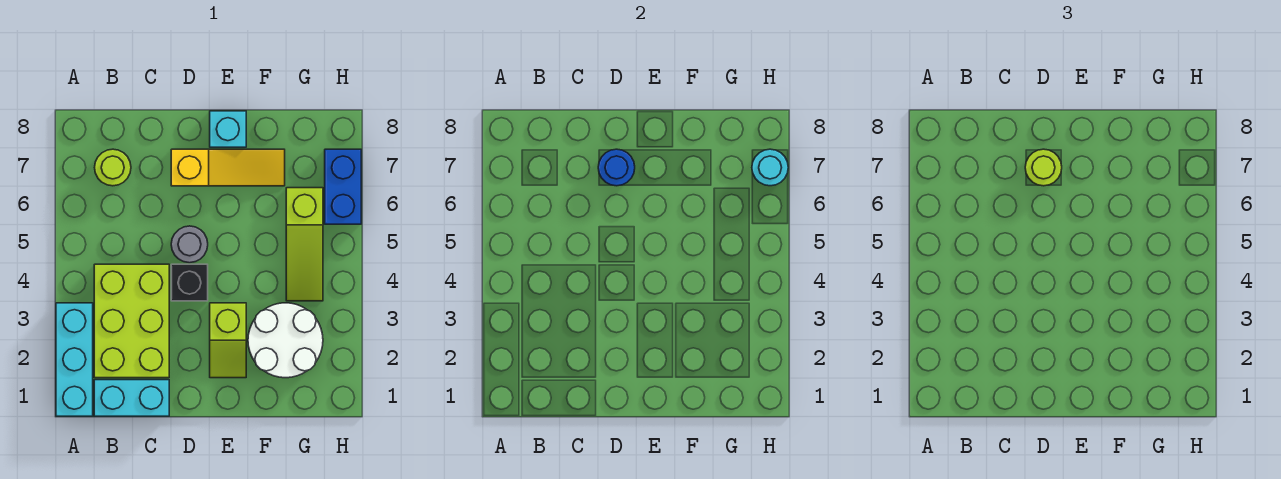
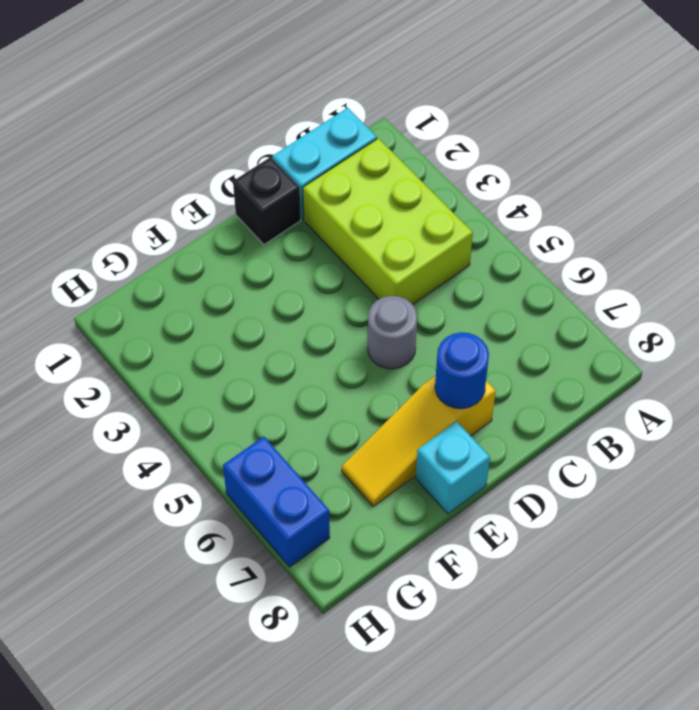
black 1x1 brick [233,157,301,244] -> black 1x1 brick moved to [171,264,208,301]
none -> cyan 1x3 brick [56,303,93,416]
none -> lime 1x1 round brick [95,149,131,186]
none -> lime 1x2 slope [210,303,246,378]

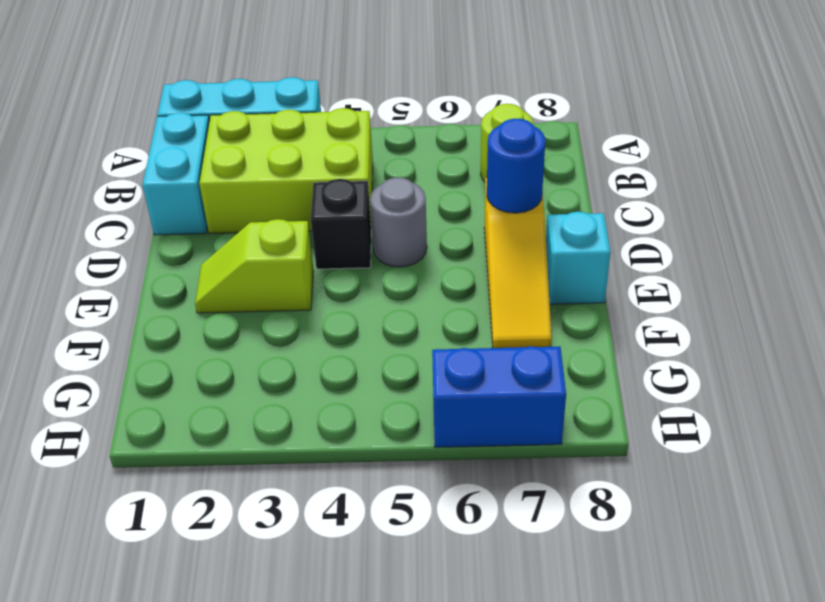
none -> white 2x2 round brick [248,303,323,378]
none -> lime 1x3 slope [286,188,323,301]
none -> cyan 1x1 round brick [752,149,788,186]

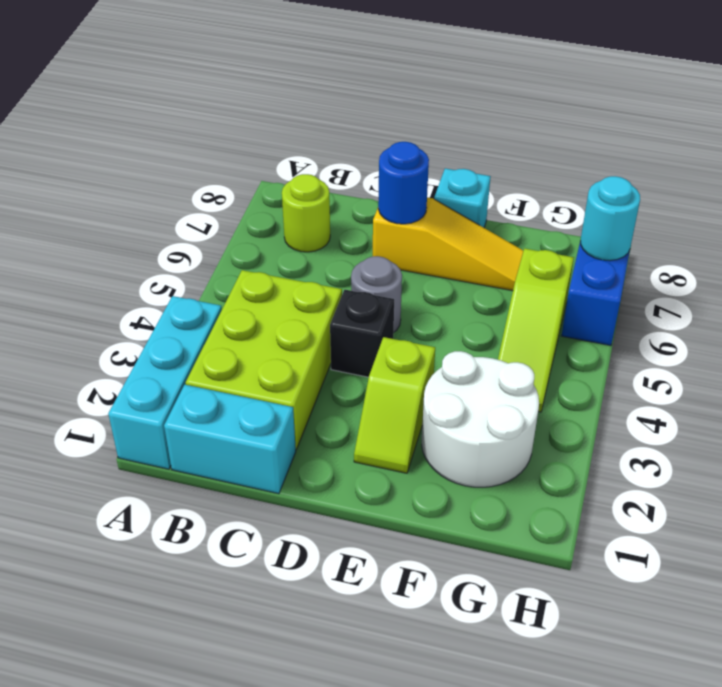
none -> lime 1x1 round brick [1025,149,1062,186]

